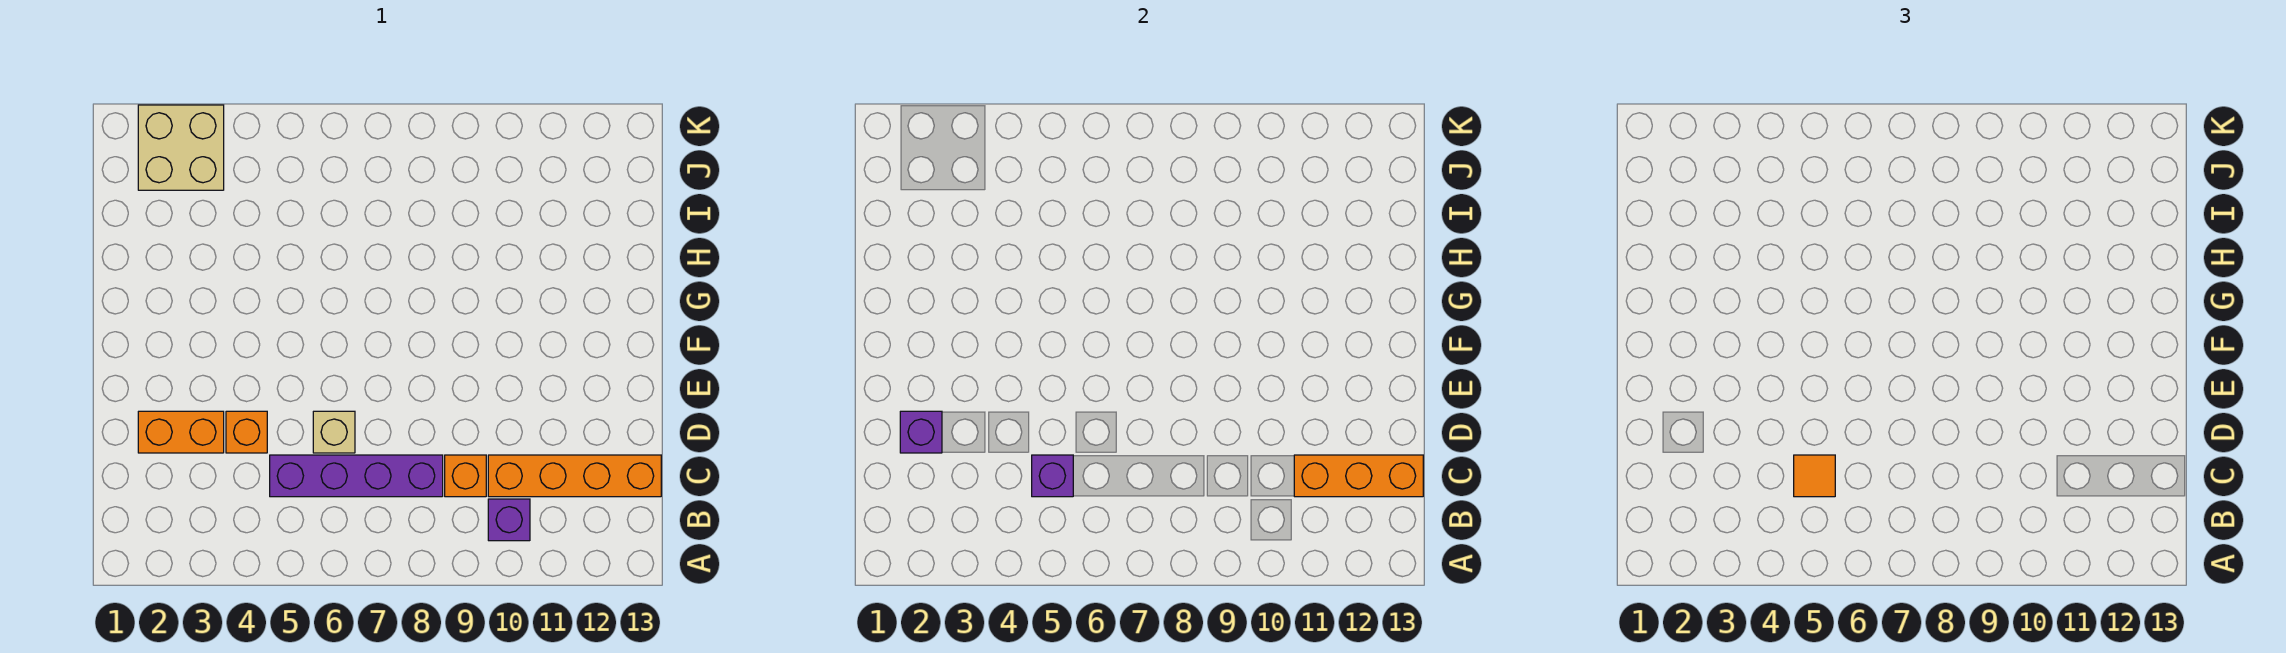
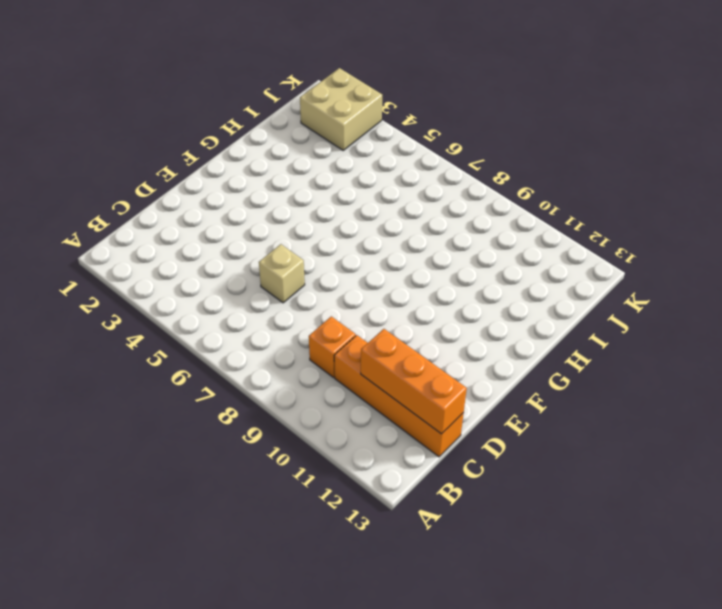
none -> purple 1x1 brick [488,499,530,541]
none -> purple 1x4 brick [270,455,443,497]
none -> orange 1x2 brick [138,411,224,453]

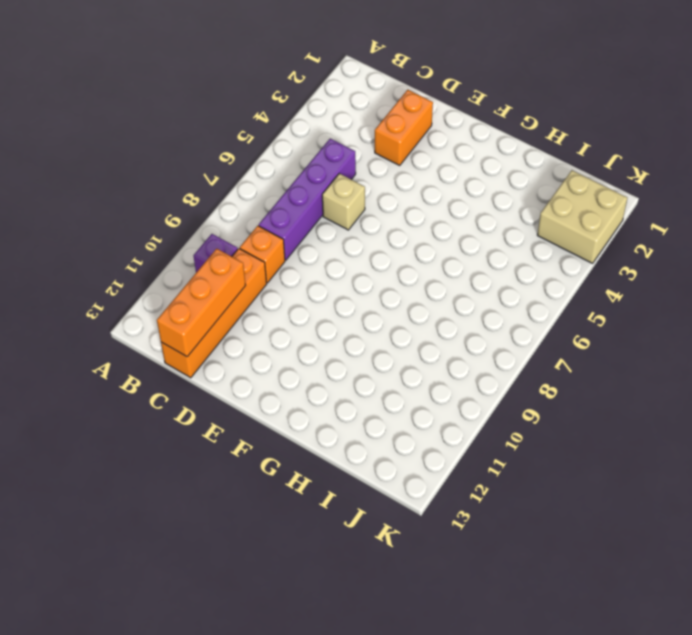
none -> orange 1x1 brick [226,411,267,453]
none -> purple 1x1 brick [1032,455,1073,497]
none -> purple 1x1 brick [900,411,942,453]

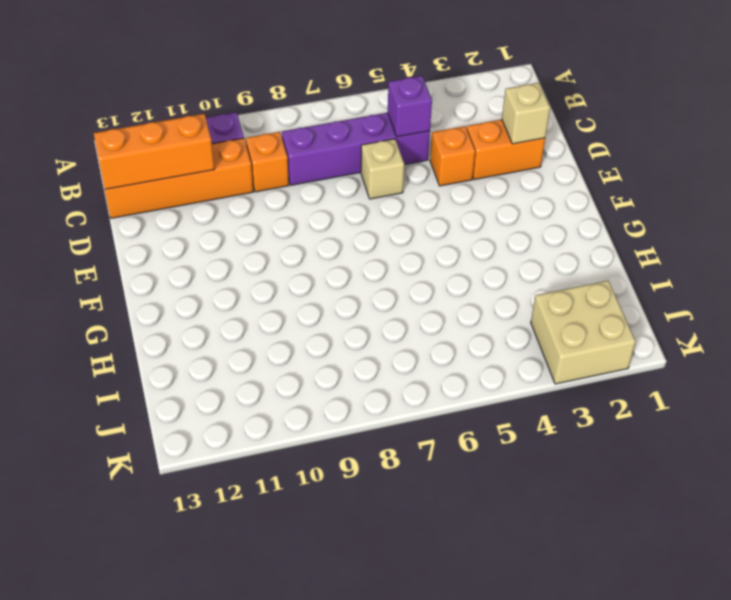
tan 1x1 brick [502,83,550,144] -> purple 1x1 brick [900,411,942,453]
none -> orange 1x1 tile [1794,455,1835,497]

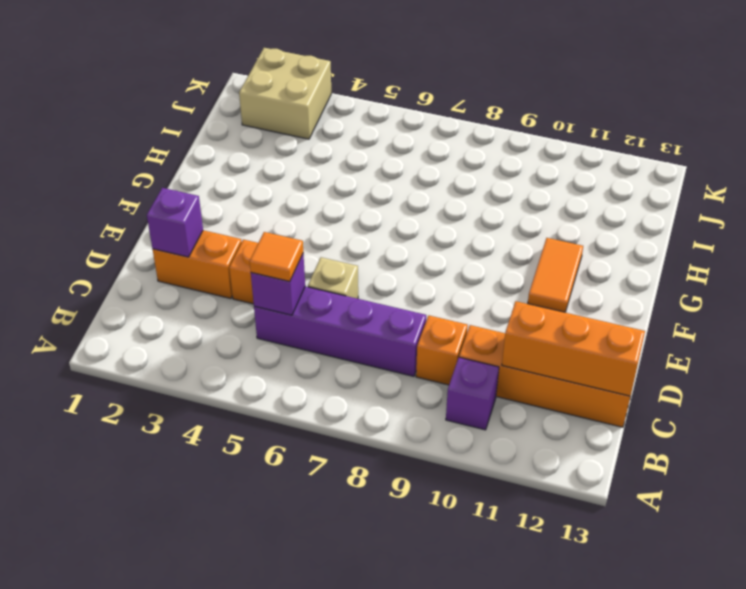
orange 1x2 tile [528,238,583,312] -> none

